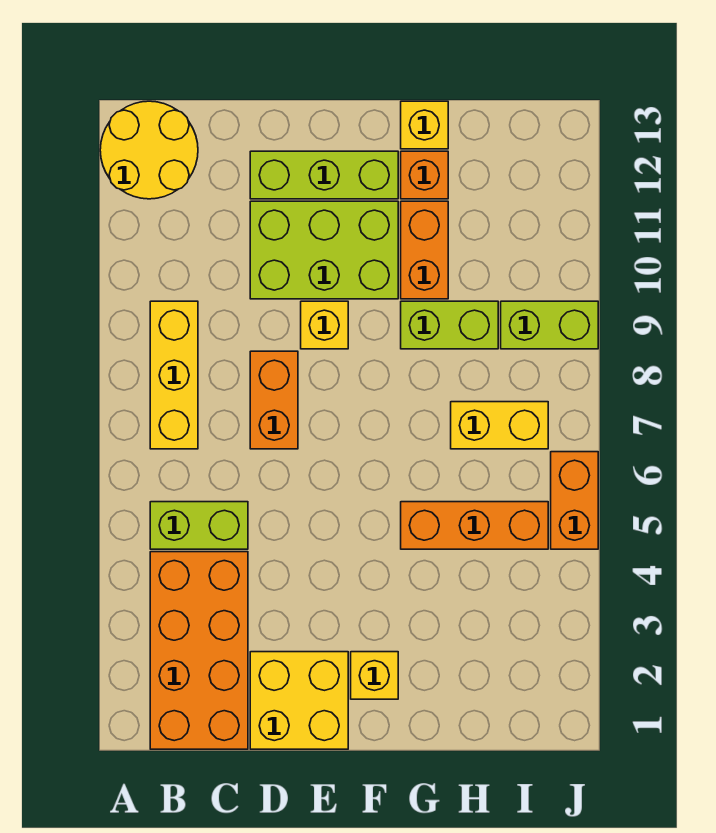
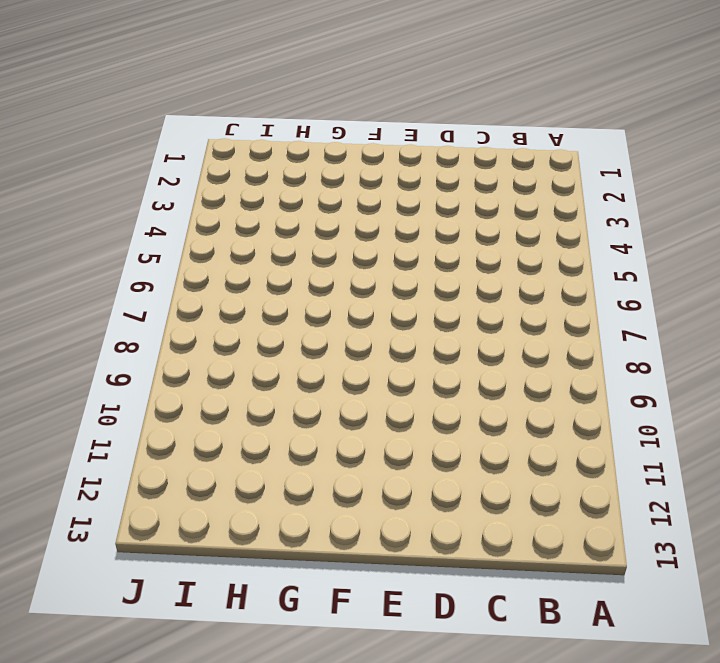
none -> yellow 2x2 round brick [100,101,198,199]
none -> orange 2x4 brick [150,552,248,749]
none -> lime 1x2 brick [150,502,248,549]

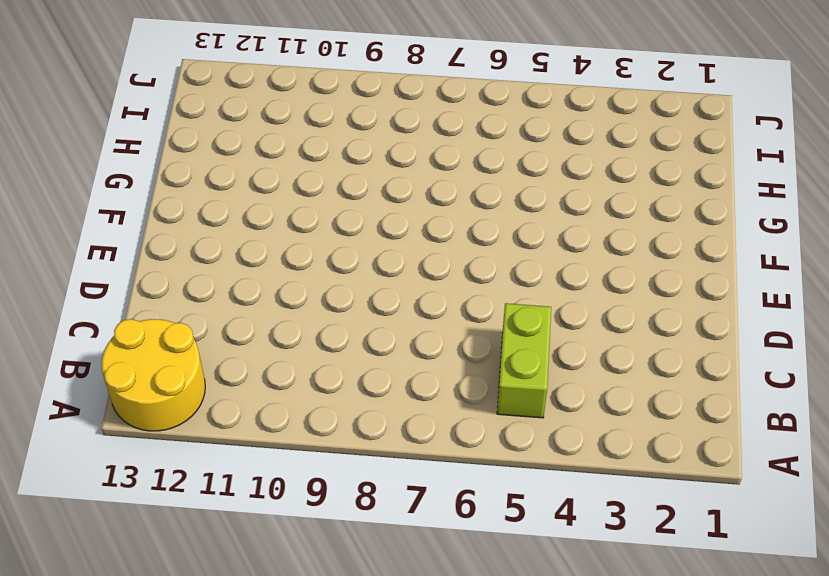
none -> orange 2x4 brick [150,552,248,749]
none -> yellow 1x3 brick [150,301,198,449]
none -> yellow 2x2 brick [250,652,348,749]

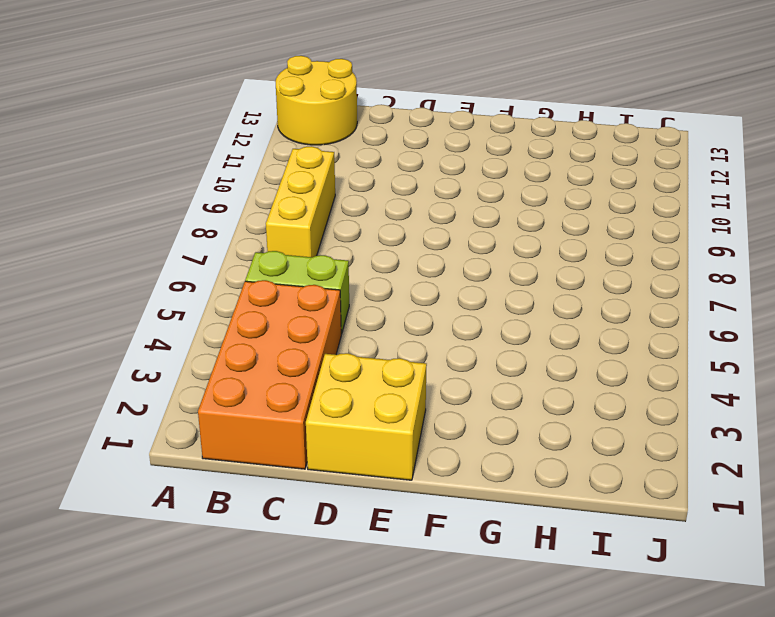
none -> orange 1x2 brick [250,351,298,449]
none -> lime 2x3 brick [250,201,398,299]
none -> lime 1x3 brick [250,151,398,199]

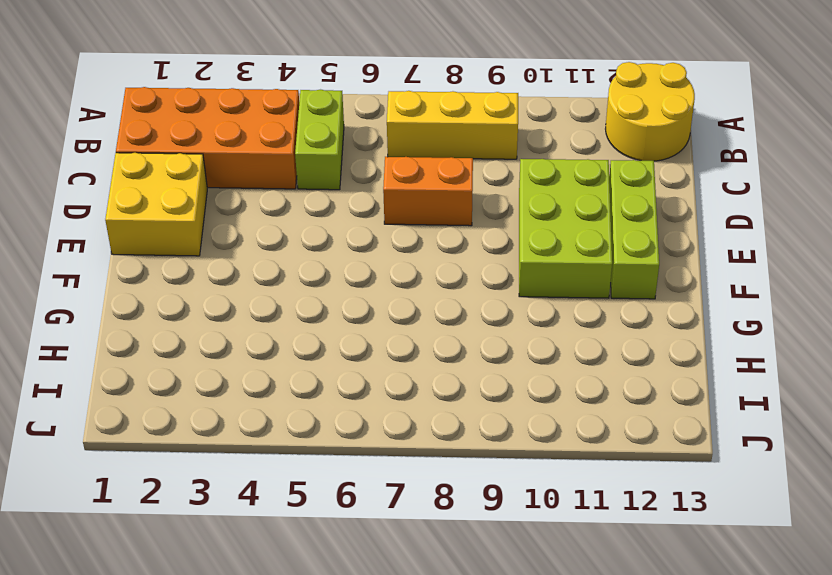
none -> yellow 1x1 brick [301,301,348,349]
none -> yellow 1x1 brick [351,652,398,699]
none -> orange 1x3 brick [401,502,548,549]

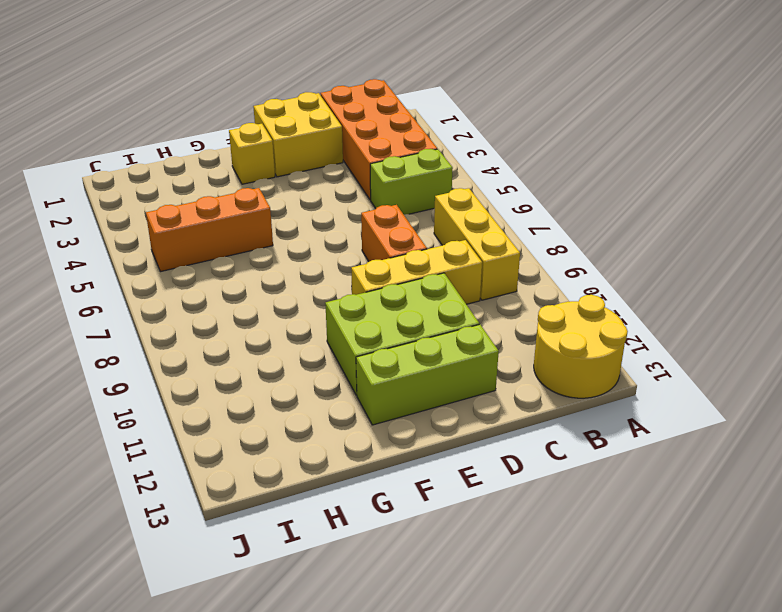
yellow 1x3 brick [351,240,482,304] -> yellow 1x1 brick [301,301,348,349]
none -> lime 1x2 brick [401,301,498,349]
none -> orange 1x2 brick [401,201,448,299]
none -> orange 1x1 brick [401,151,448,199]

